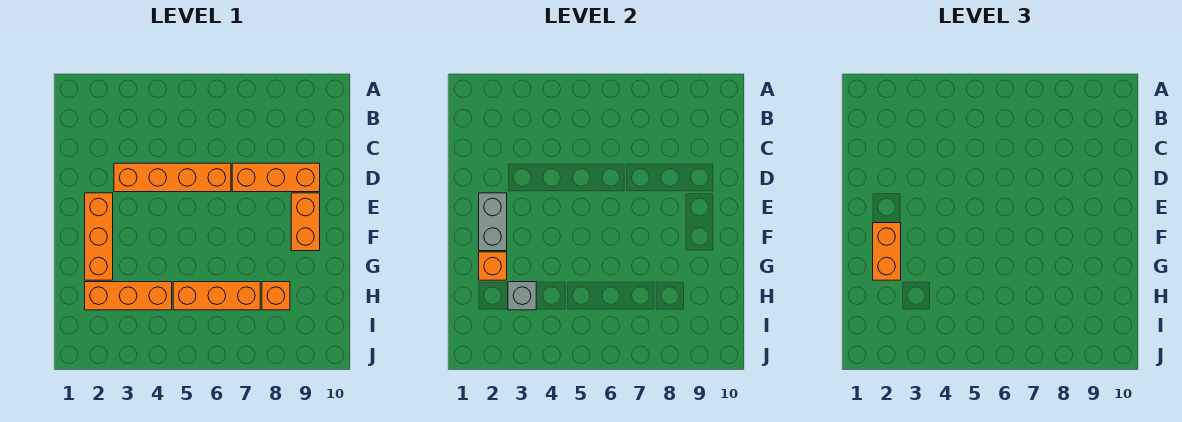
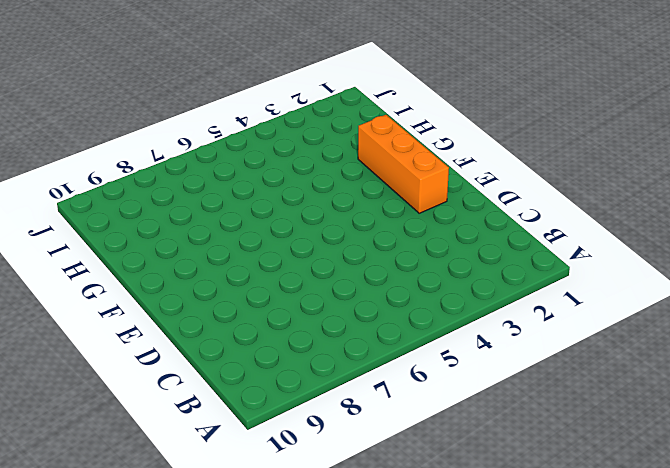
none -> orange 1x4 brick [114,163,231,192]
none -> orange 1x3 brick [232,163,320,192]

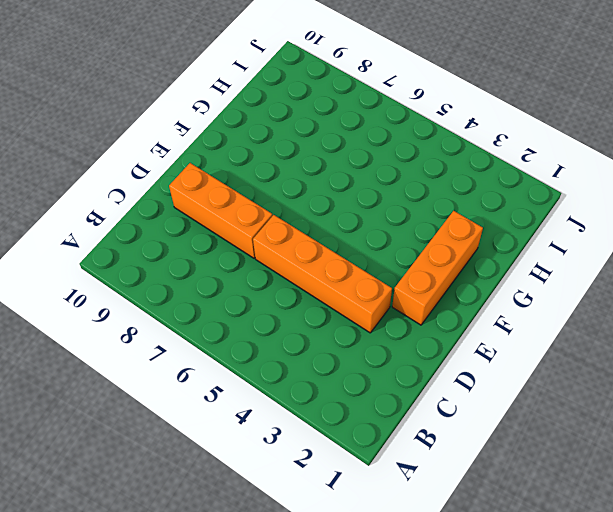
none -> orange 1x2 brick [291,193,320,251]
none -> orange 1x3 brick [85,282,172,310]

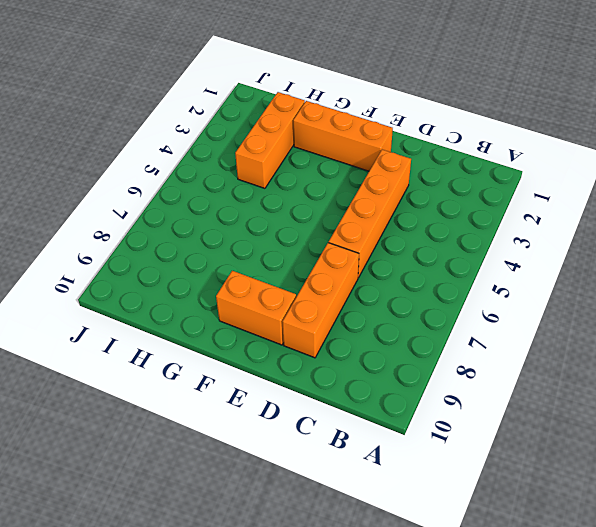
none -> orange 1x3 brick [173,282,260,310]
none -> orange 1x1 brick [262,282,290,310]

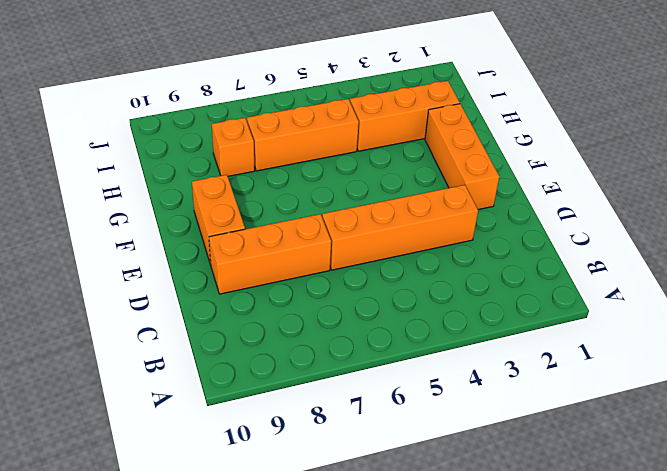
none -> grey 1x2 brick [479,193,507,251]
none -> orange 1x1 brick [479,252,507,280]

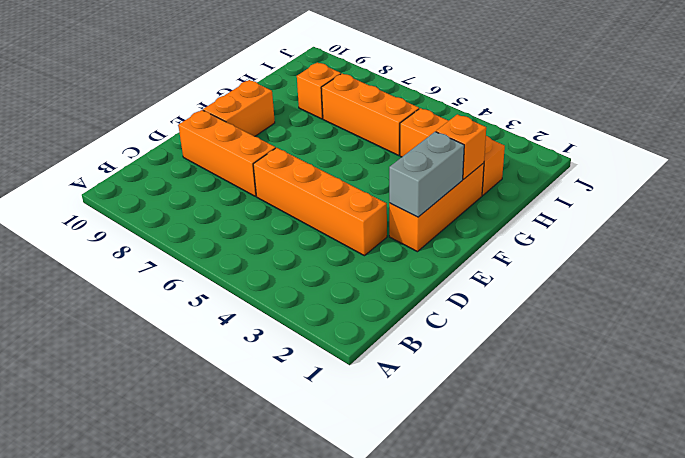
none -> grey 1x1 brick [508,282,536,310]
none -> orange 1x2 brick [873,223,901,280]

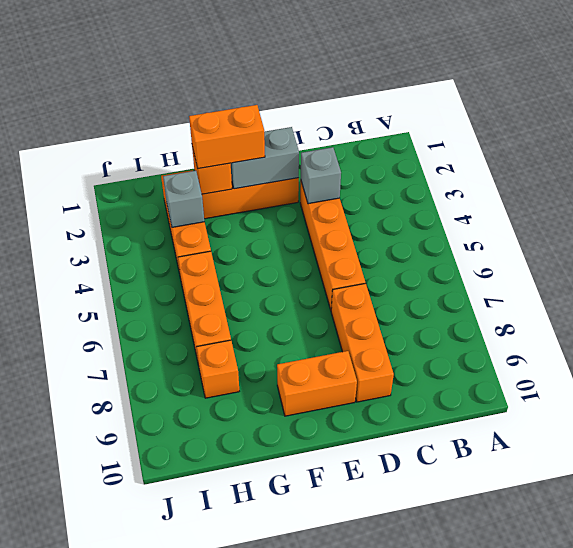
grey 1x1 brick [301,147,341,204] -> none

